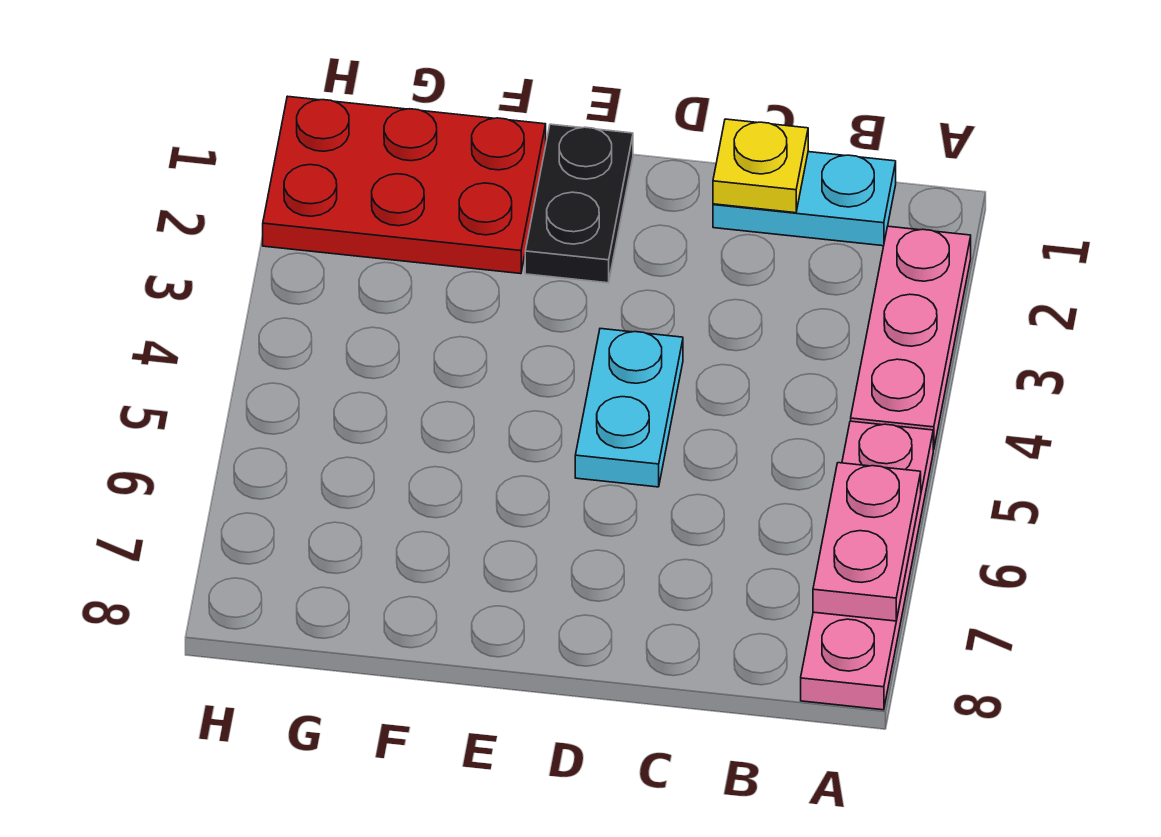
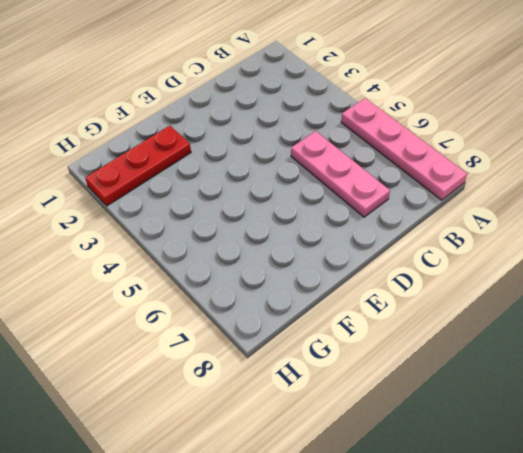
pink 1x3 plate [291,131,390,217] -> pink 1x3 plate moved to [851,226,971,450]
red 1x3 plate [85,126,191,206] -> red 2x3 plate [263,96,546,274]
none -> cyan 1x2 plate [713,152,896,246]
none -> cyan 1x2 plate [575,329,683,487]

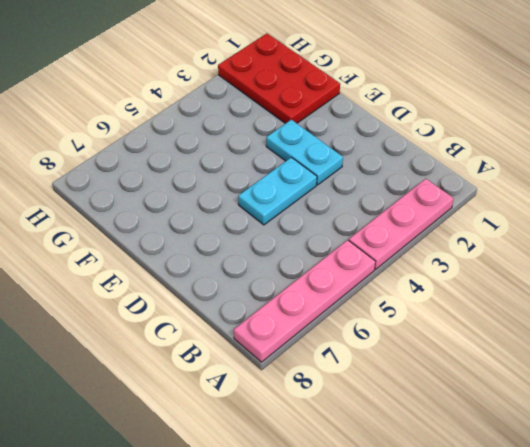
cyan 1x2 plate [266,120,343,185] -> cyan 1x2 plate moved to [713,152,896,246]
none -> black 1x2 plate [525,124,633,283]
none -> pink 1x2 plate [813,463,921,621]

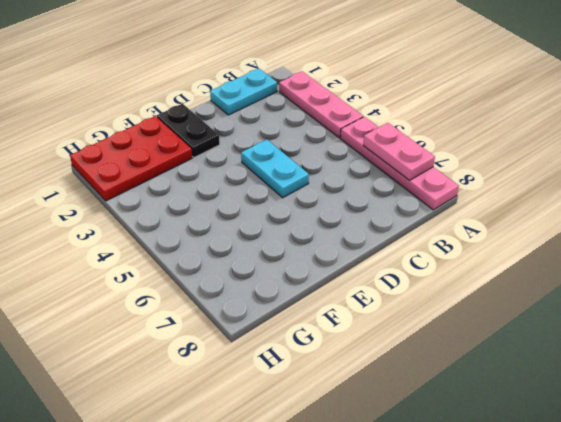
none -> yellow 1x1 plate [713,119,808,213]

